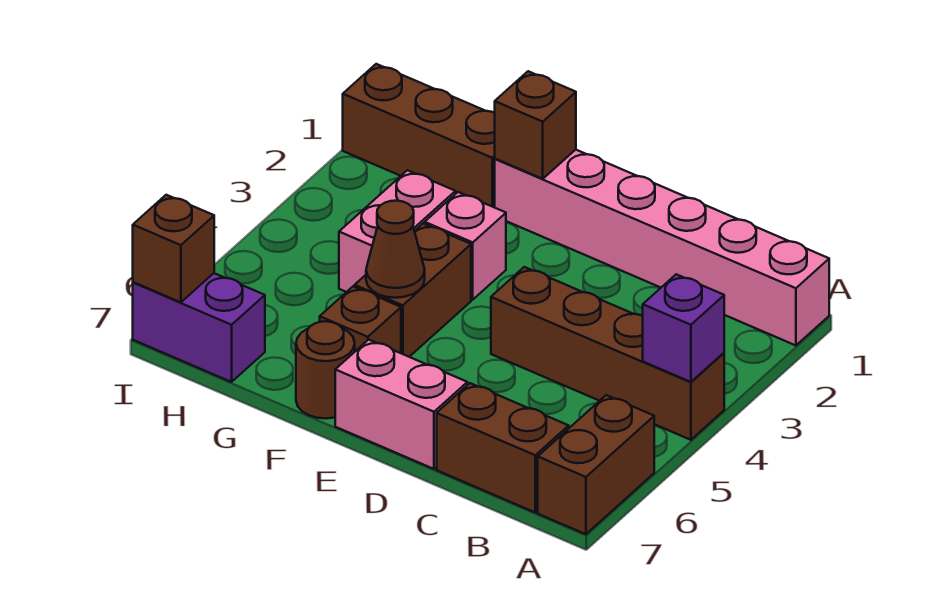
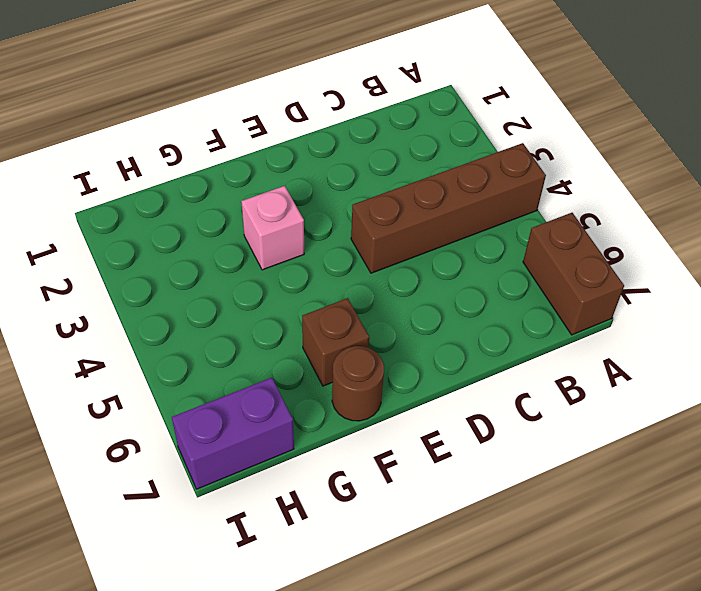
none -> pink 1x6 brick [495,150,829,345]
none -> brown 1x2 brick [437,383,569,512]
none -> pink 1x2 brick [335,340,467,469]

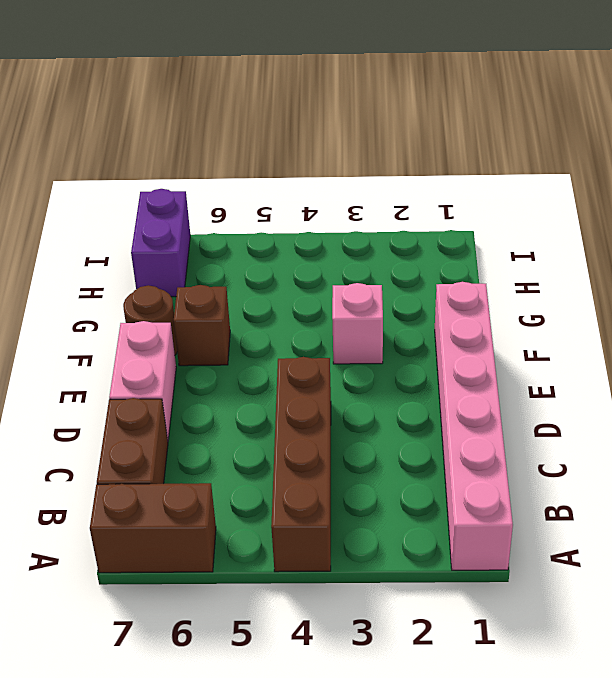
none -> brown 1x2 brick [355,224,471,357]
none -> brown 1x3 brick [343,64,495,207]
none -> pink 1x2 brick [339,170,456,292]

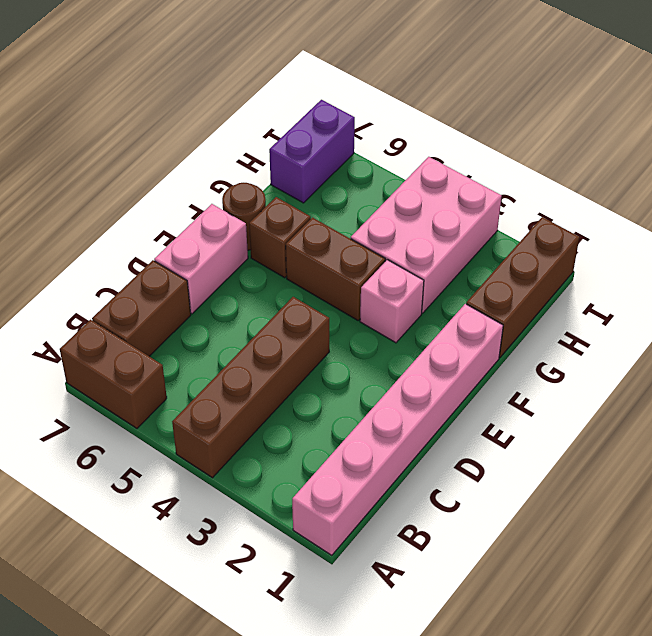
pink 2x3 brick [351,157,502,313] -> pink 1x2 brick [339,170,456,292]
none -> purple 1x1 brick [643,274,724,382]
none -> brown 1x1 brick [495,71,576,179]
none -> brown 1x1 cone [366,201,425,298]

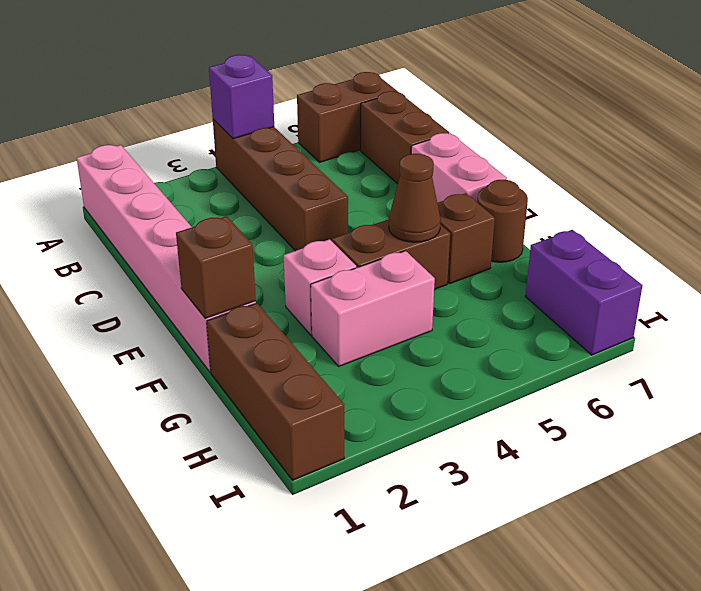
none -> brown 1x1 brick [133,195,214,302]

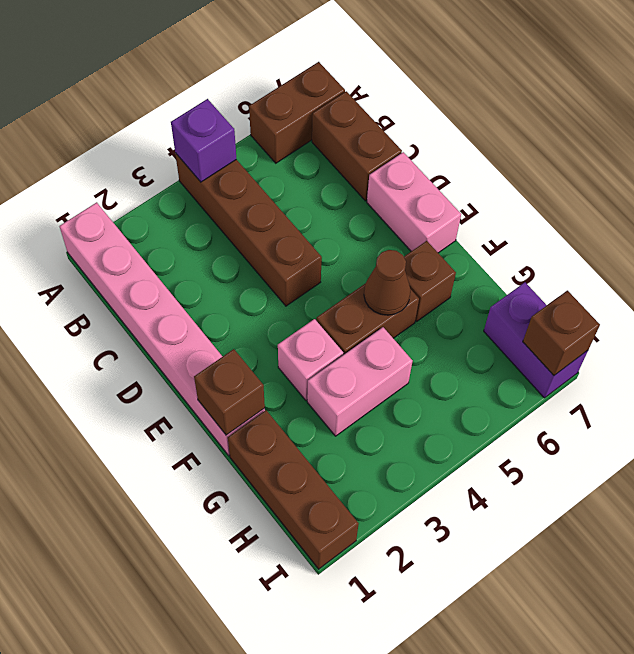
none -> brown 1x1 round brick [296,321,355,419]

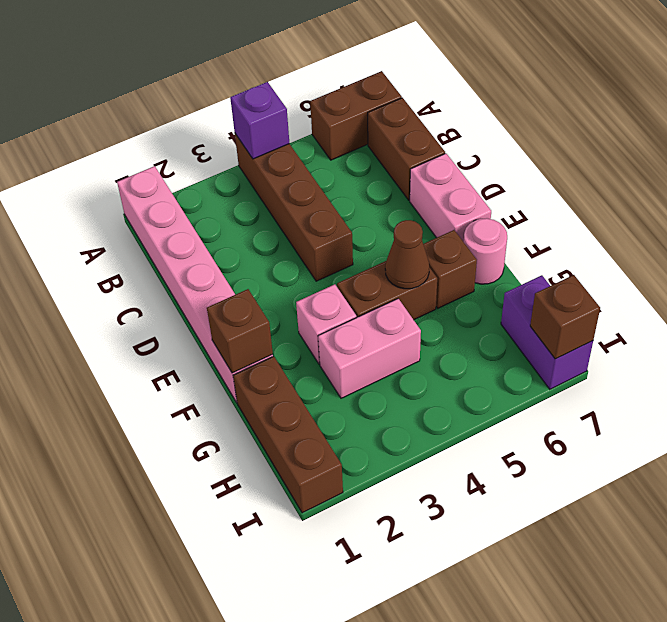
pink 1x1 round brick [464,218,507,284] -> brown 1x1 round brick [296,321,355,419]

